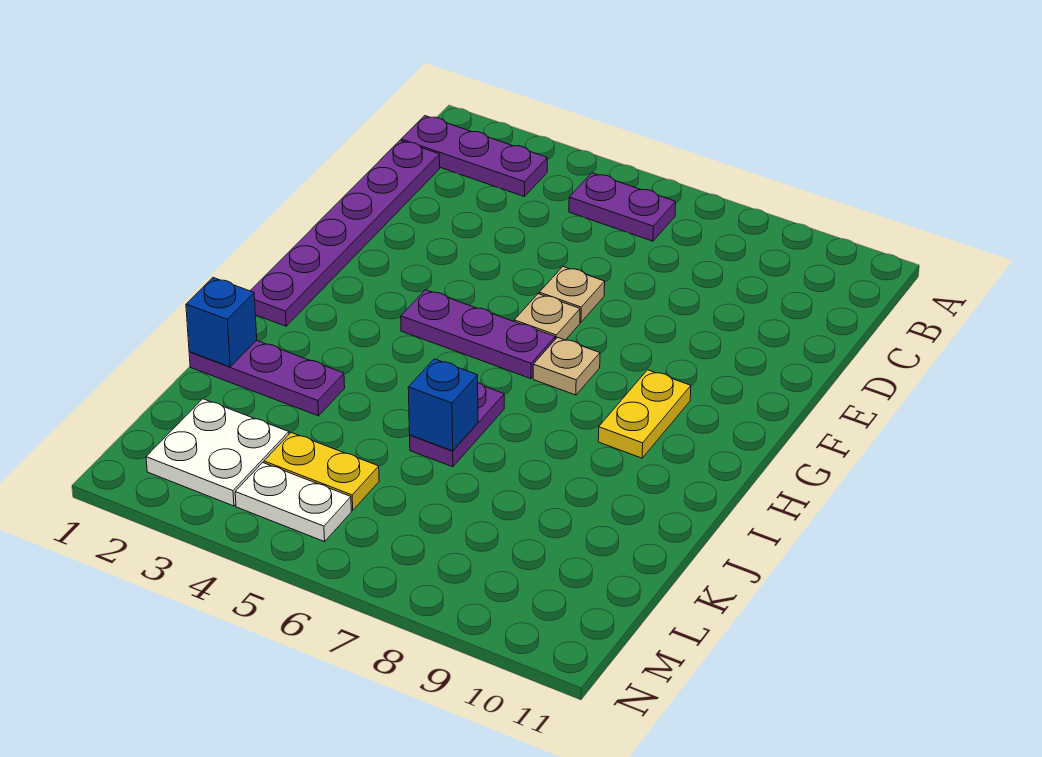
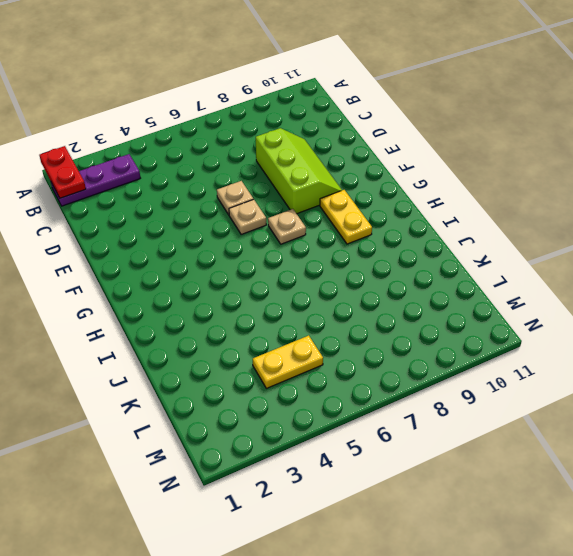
red 1x2 plate [40,146,86,198] -> none
lime 2x3 slope [256,128,342,214] -> none
none -> purple 1x2 plate [569,173,676,241]
none -> purple 1x6 plate [250,140,440,326]
none -> purple 1x3 plate [401,290,555,379]

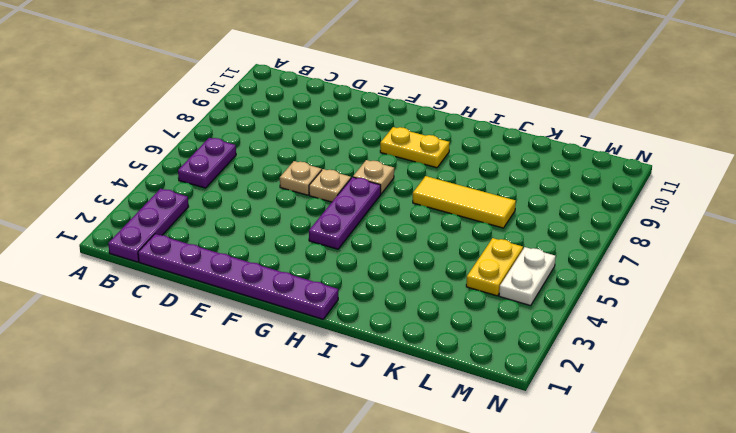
yellow 1x3 tile [413,176,516,228] -> none
none -> purple 1x2 plate [410,383,504,467]
none -> purple 1x3 plate [189,340,345,416]
none -> white 2x2 plate [146,399,289,506]

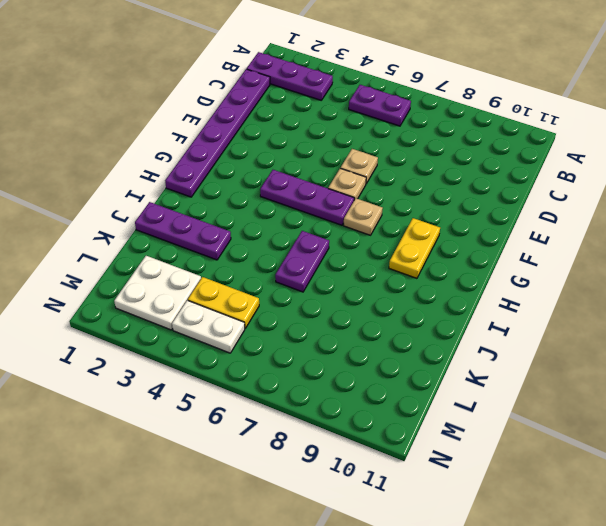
none -> blue 1x1 brick [186,278,257,367]
none -> blue 1x1 brick [408,359,478,451]

